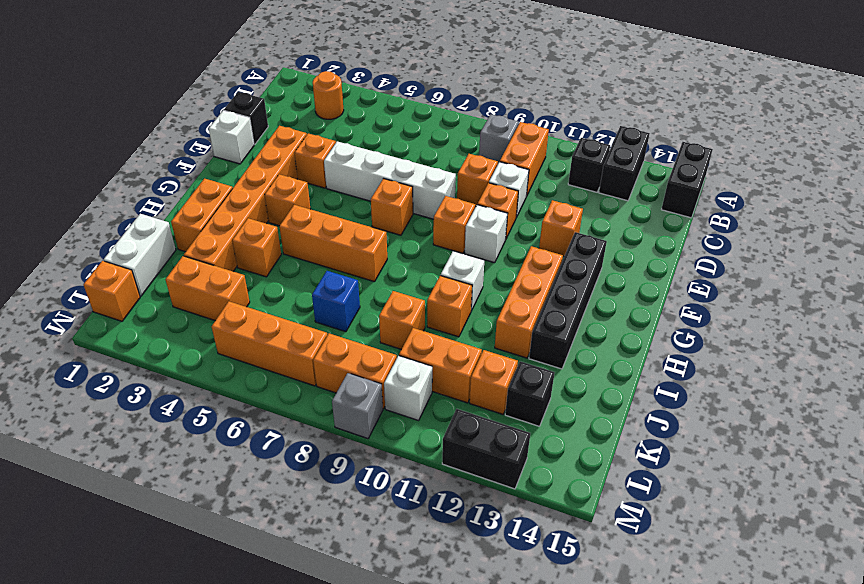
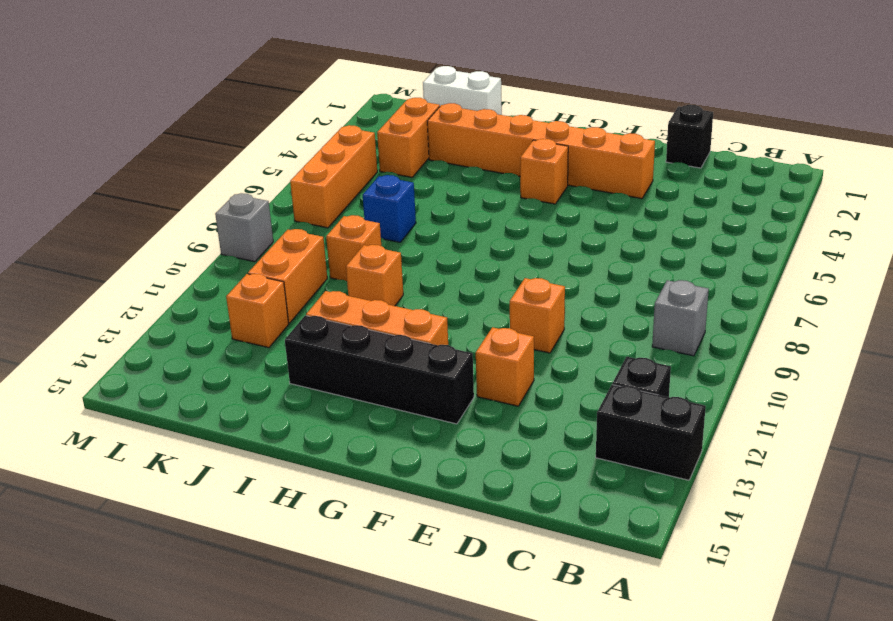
none -> black 1x2 brick [661,142,713,218]
none -> orange 1x1 round brick [313,71,344,119]
none -> orange 1x2 brick [500,122,549,196]
none -> orange 1x1 brick [457,154,498,206]

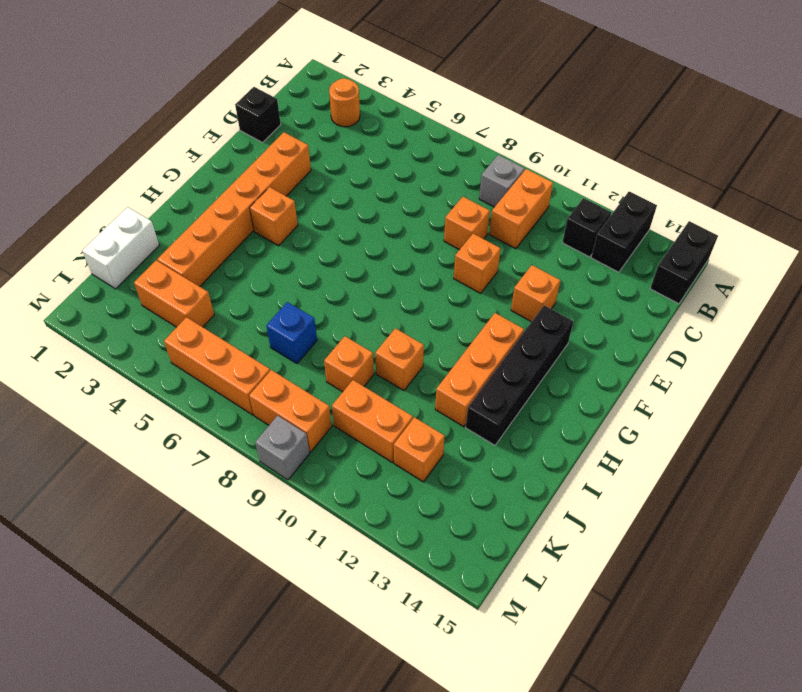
none -> white 1x1 brick [489,162,529,217]
none -> white 1x1 brick [209,110,254,164]
none -> orange 1x1 brick [295,134,336,188]
none -> white 1x4 brick [324,141,456,219]

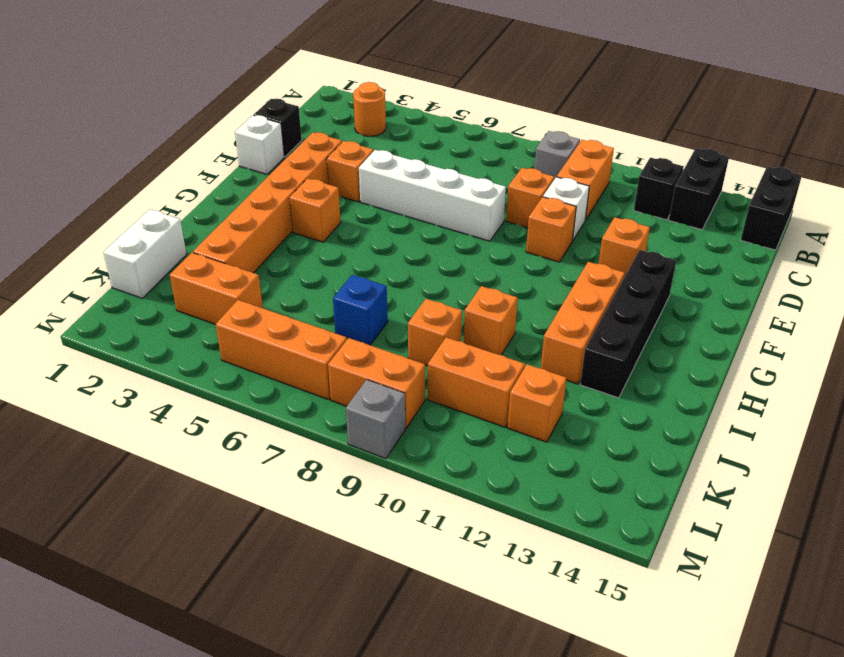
none -> orange 1x1 brick [371,179,413,235]
none -> orange 1x1 brick [433,196,475,254]
none -> white 1x1 brick [465,205,508,263]
none -> orange 1x2 brick [171,179,233,252]

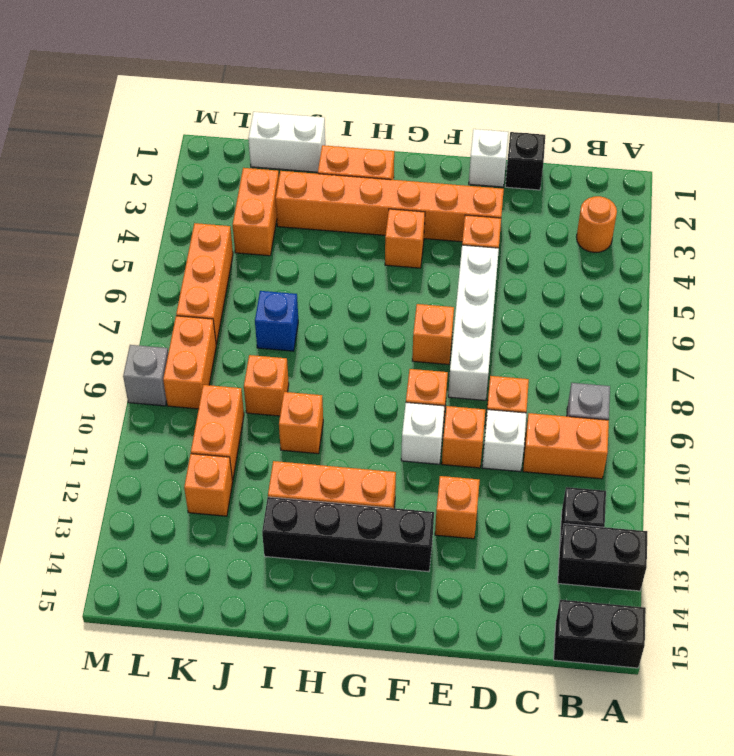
none -> orange 1x3 brick [280,205,387,282]
none -> white 1x1 brick [441,251,484,311]
none -> orange 1x1 brick [232,218,281,277]
none -> black 1x1 brick [505,361,555,426]

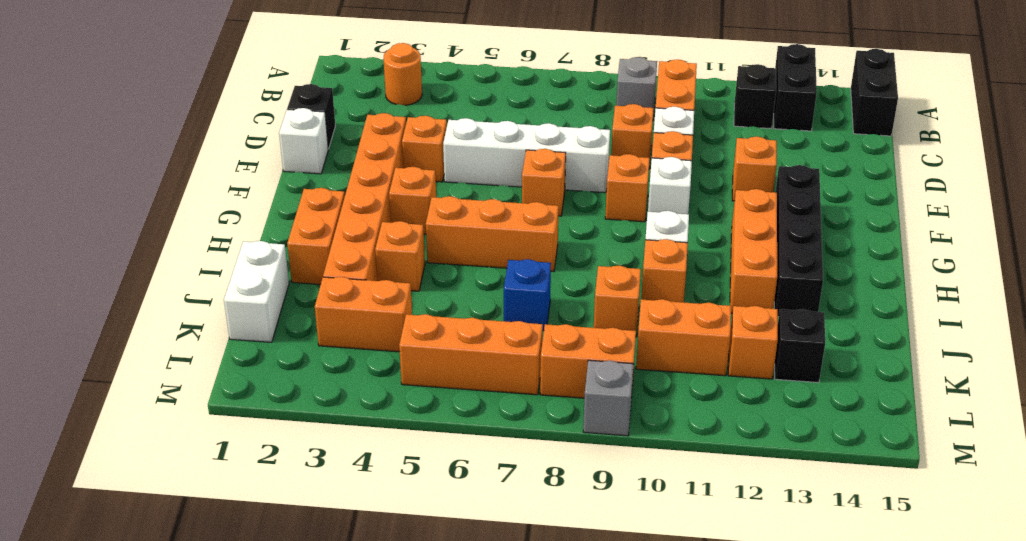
none -> orange 1x1 brick [84,261,140,321]
none -> white 1x1 brick [384,356,432,421]
none -> black 1x2 brick [442,409,530,489]

